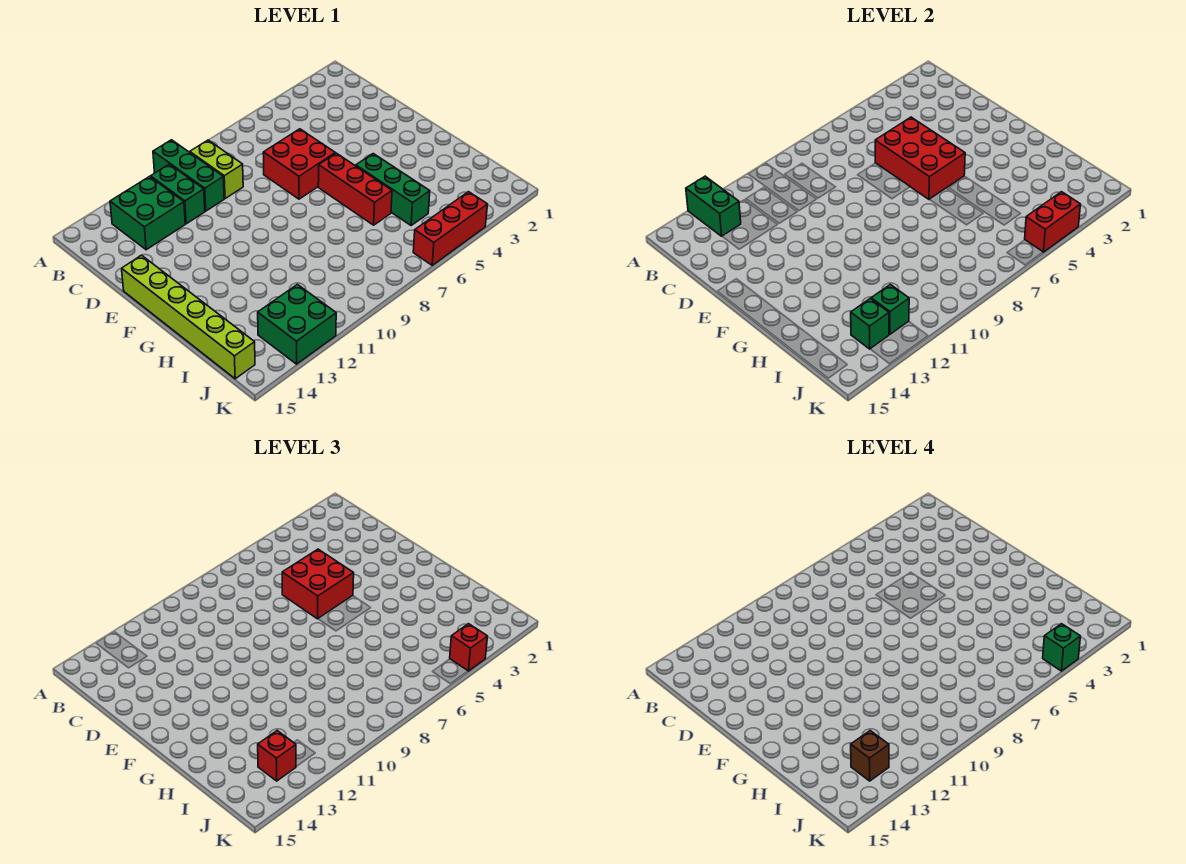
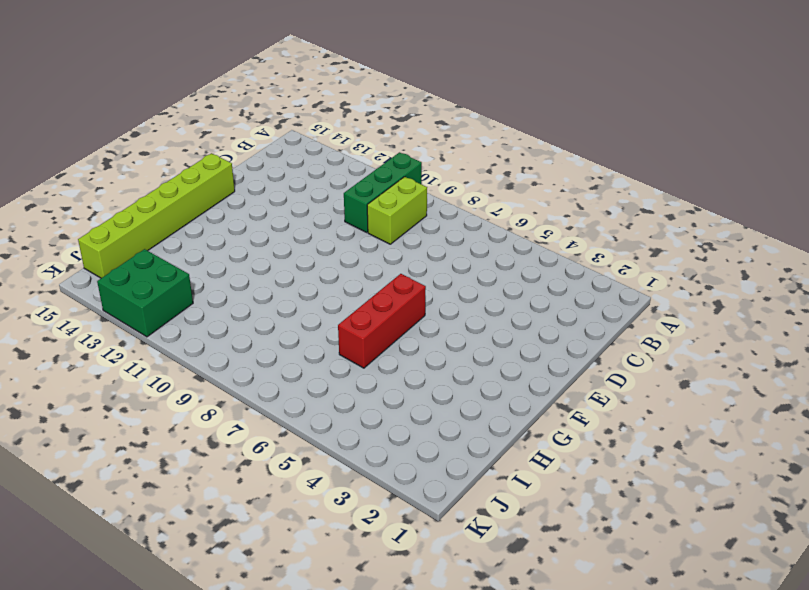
none -> green 1x2 brick [151,164,205,224]
none -> green 2x2 brick [110,176,185,250]
none -> red 2x2 brick [263,129,335,199]

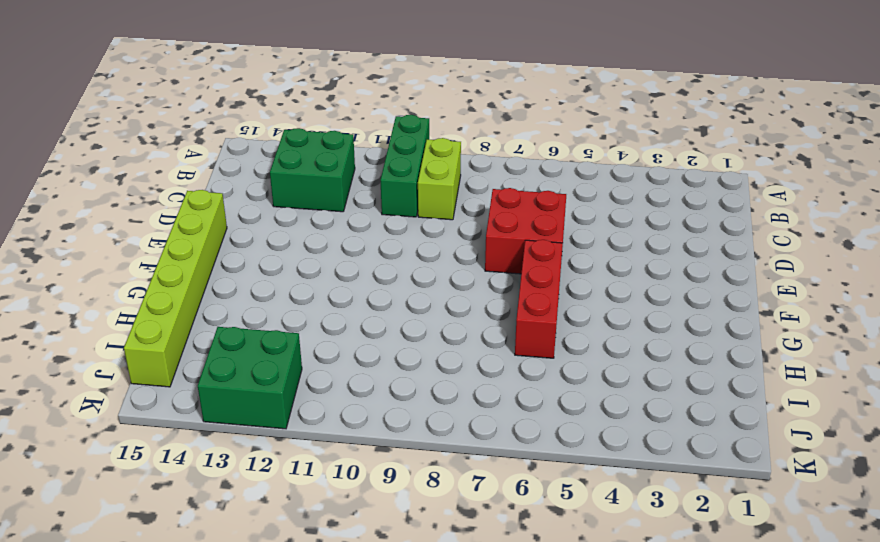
none -> green 1x2 brick [151,164,205,224]
none -> green 1x3 brick [356,154,430,225]
none -> red 1x3 brick [413,192,488,265]

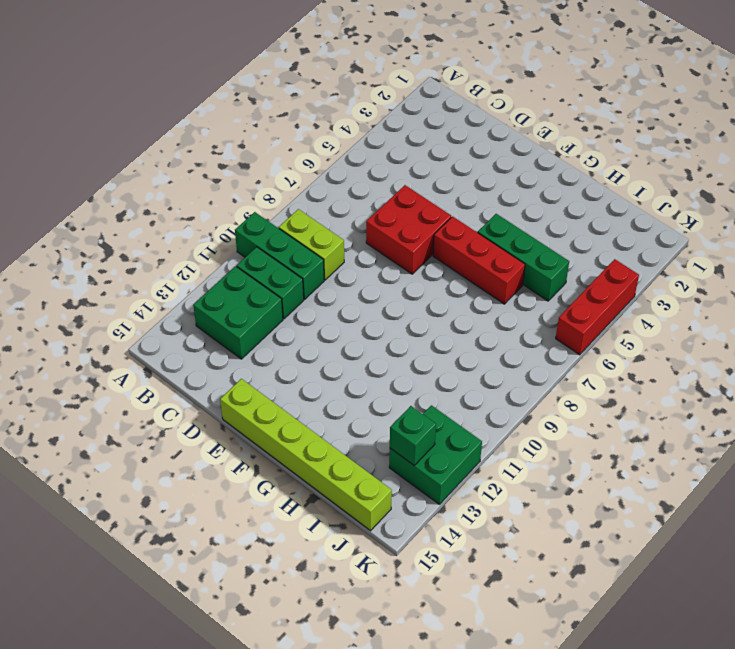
none -> green 1x2 brick [686,176,741,236]
none -> red 2x3 brick [875,117,965,199]
none -> green 1x1 brick [871,284,909,334]

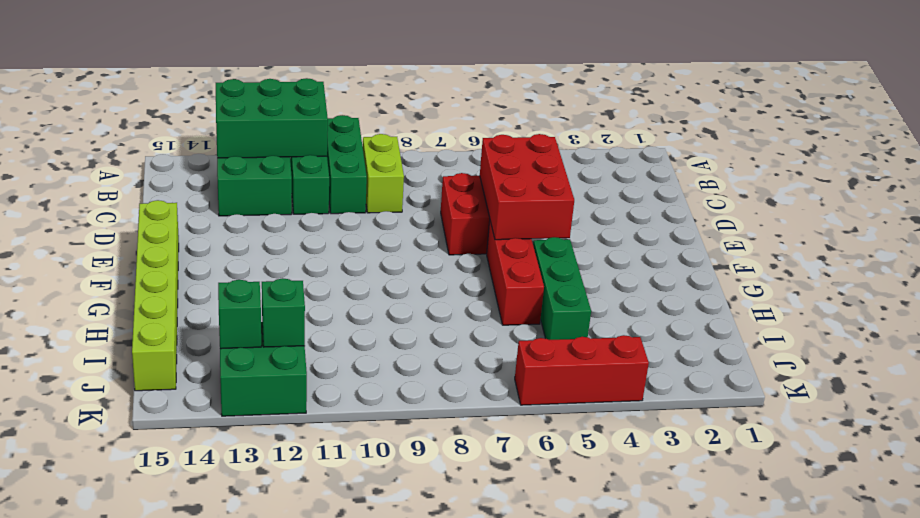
green 2x3 brick [216,78,328,158] -> green 1x2 brick [686,176,741,236]
none -> red 1x2 brick [1025,192,1081,252]
none -> red 2x2 brick [282,549,354,619]
none -> red 1x1 brick [258,731,296,781]

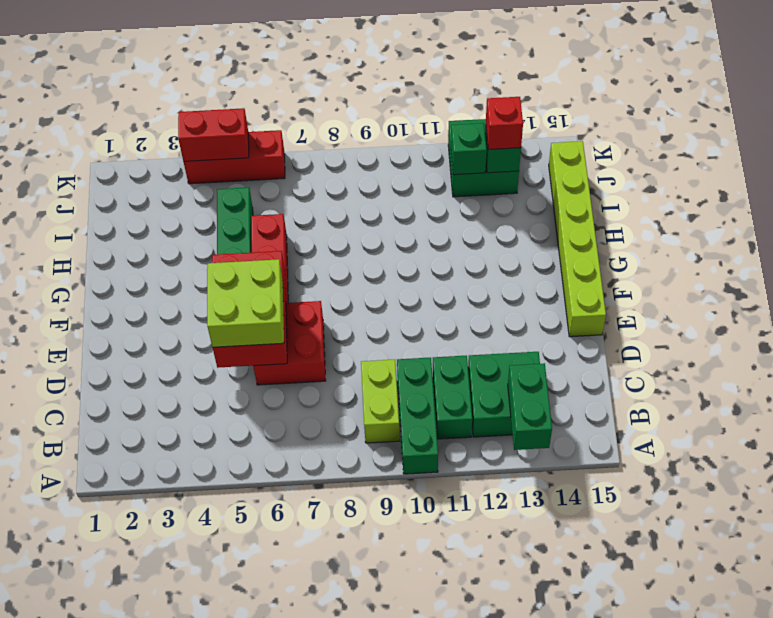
lime 2x2 brick [207,259,284,347] -> red 2x2 brick [282,549,354,619]
none -> red 1x1 brick [450,624,488,671]
none -> brown 1x1 brick [851,731,889,781]
none -> green 1x1 brick [1043,624,1081,671]

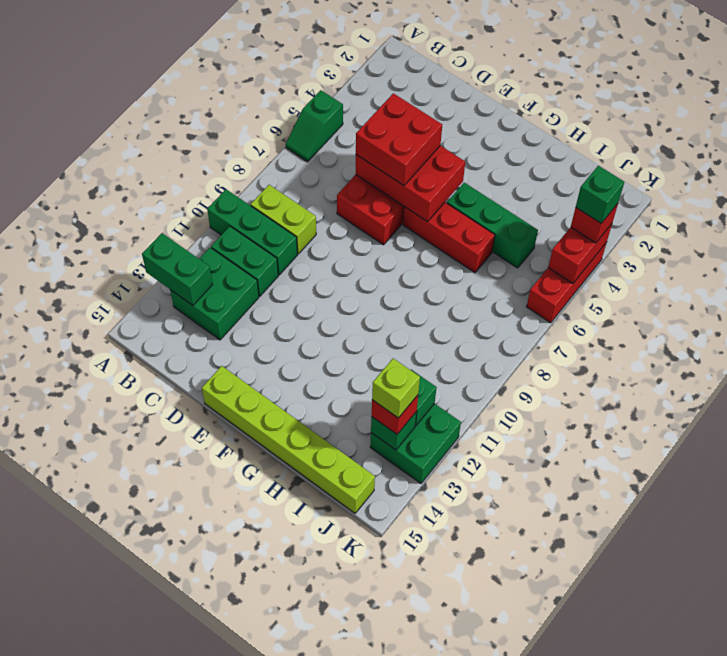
green 1x2 slope [286,90,343,162] -> none
lime 1x1 brick [372,358,420,418] -> brown 1x1 brick [851,731,889,781]

